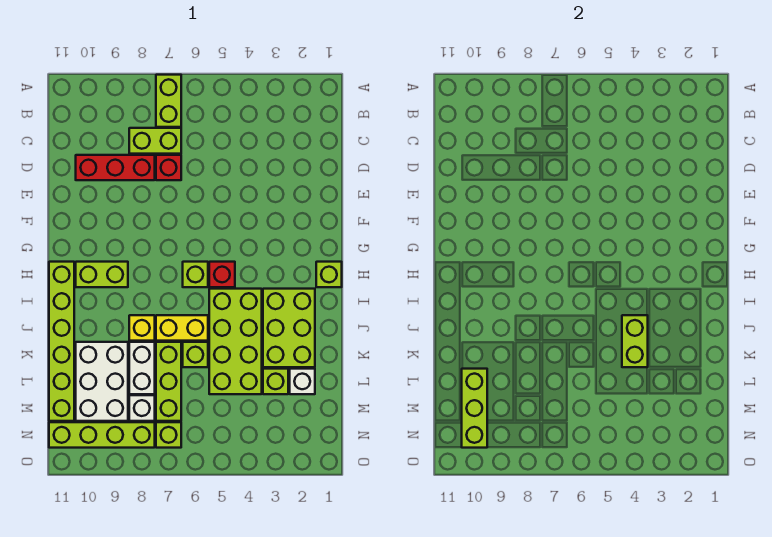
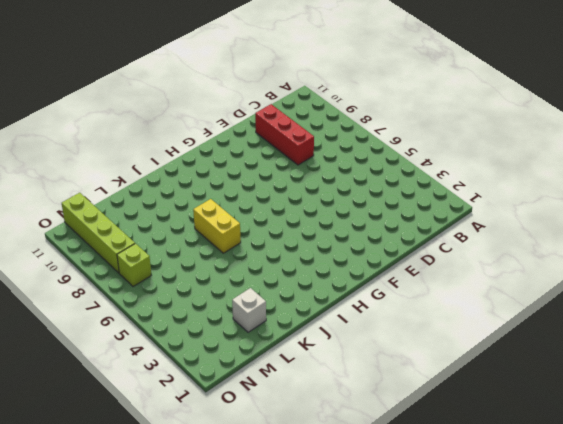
none -> lime 1x2 brick [156,75,181,127]
none -> lime 1x2 brick [129,128,181,154]
none -> red 1x1 brick [156,155,181,180]

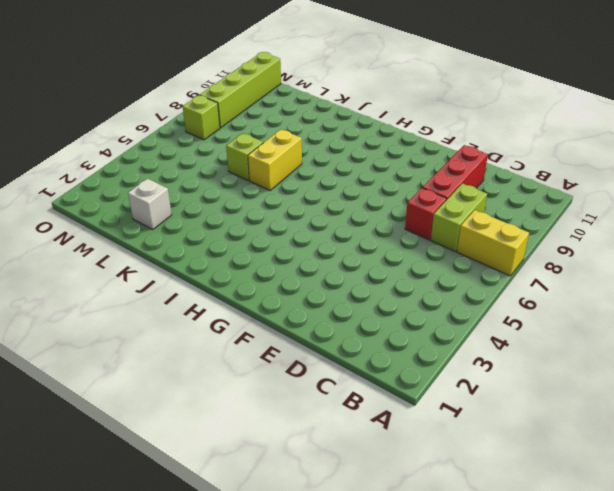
yellow 1x2 brick [457,210,529,276] -> lime 1x2 brick [156,75,181,127]
none -> lime 1x1 brick [316,262,342,287]
none -> red 1x1 brick [209,262,235,287]
none -> lime 1x1 brick [183,262,208,287]

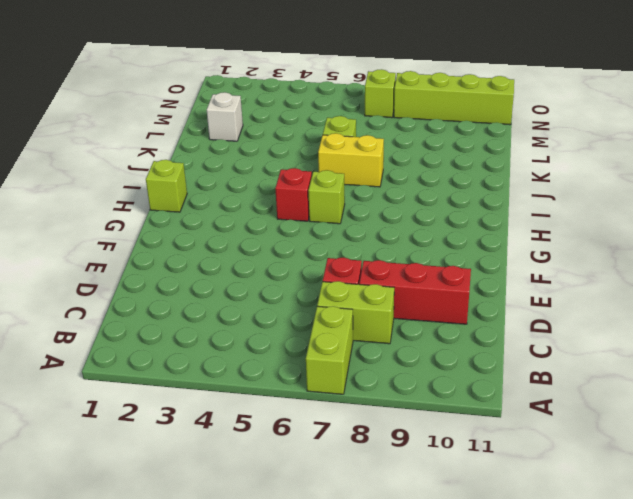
none -> lime 1x2 brick [76,262,128,287]
none -> lime 1x6 brick [49,262,74,421]
none -> lime 2x3 brick [263,289,315,367]

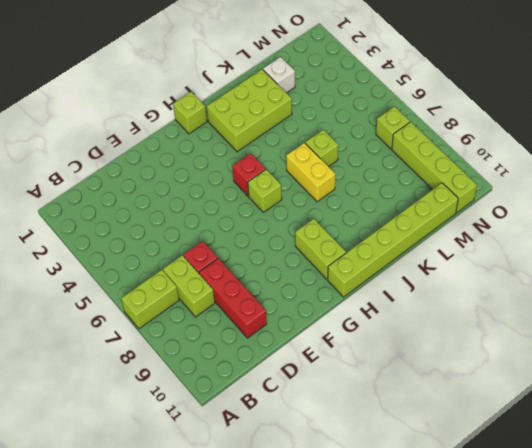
none -> lime 2x4 brick [209,289,262,394]
none -> yellow 1x1 brick [129,315,155,341]
none -> lime 1x3 brick [156,342,181,421]

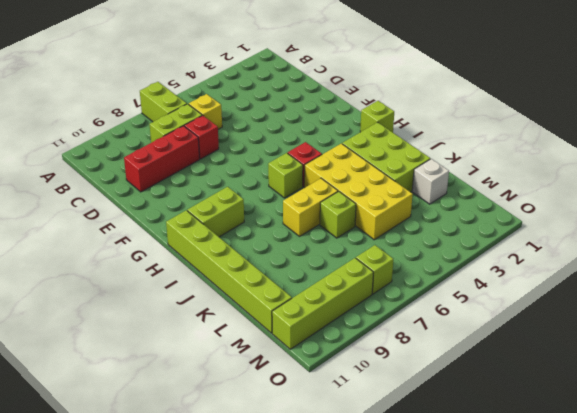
yellow 1x1 brick [189,94,222,129] -> yellow 1x1 brick moved to [129,315,155,341]
yellow 2x4 brick [304,143,413,240] -> lime 2x4 brick [209,289,262,394]
none -> lime 1x3 brick [156,342,181,421]
none -> white 1x2 brick [129,342,155,394]
none -> white 2x3 brick [76,342,128,421]

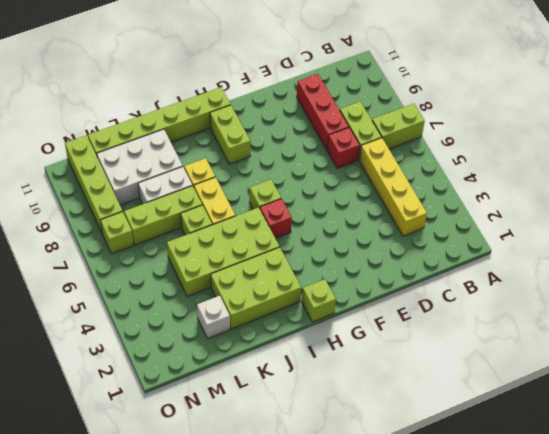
yellow 1x4 brick [359,138,427,236] -> none
none -> lime 1x1 brick [263,369,288,394]
none -> white 1x1 brick [129,395,155,421]
none -> lime 1x2 brick [622,315,648,367]

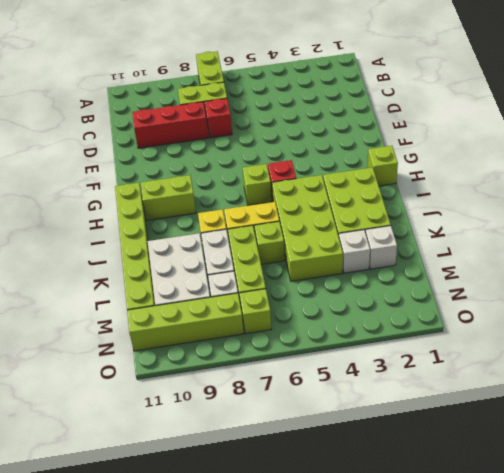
white 1x1 brick [339,230,370,273] -> lime 1x1 brick [263,369,288,394]
none -> lime 1x2 brick [622,315,648,367]
none -> lime 1x3 brick [462,369,487,448]

